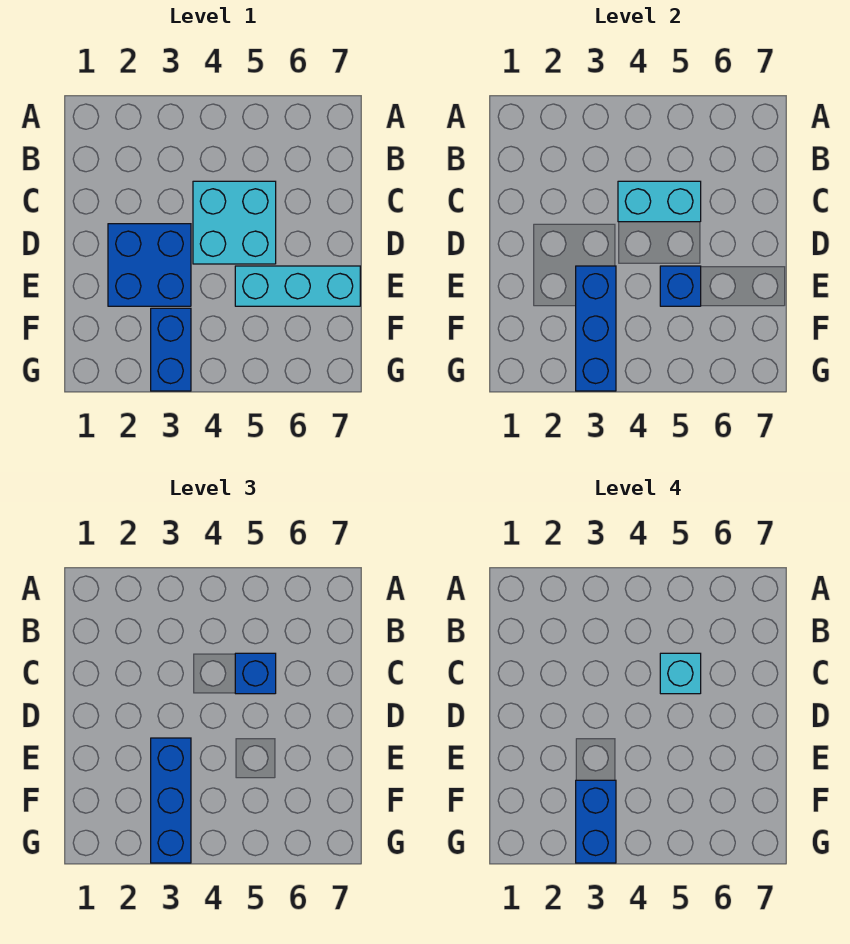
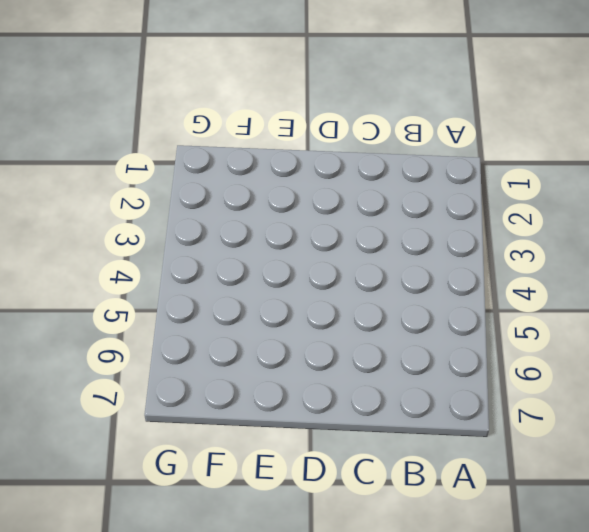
none -> cyan 2x2 brick [193,181,276,264]
none -> blue 2x2 brick [108,224,191,306]

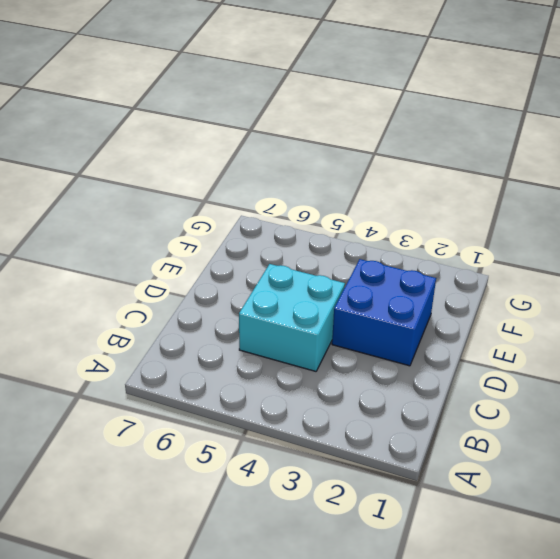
none -> cyan 1x3 brick [235,266,360,306]
none -> blue 1x2 brick [151,308,191,391]

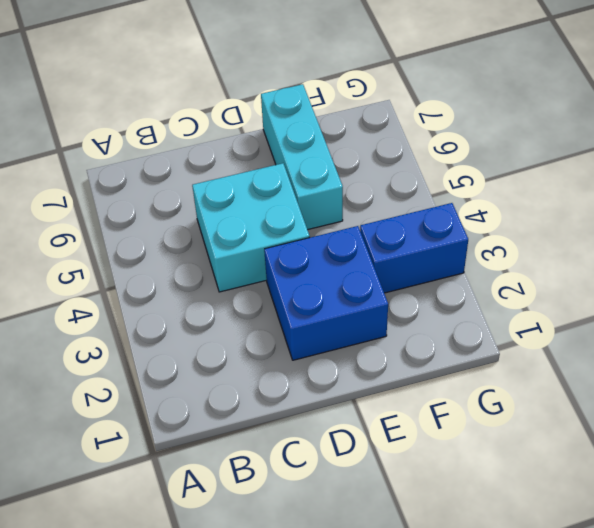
none -> cyan 1x2 brick [618,181,701,222]
none -> blue 1x3 brick [576,266,616,391]

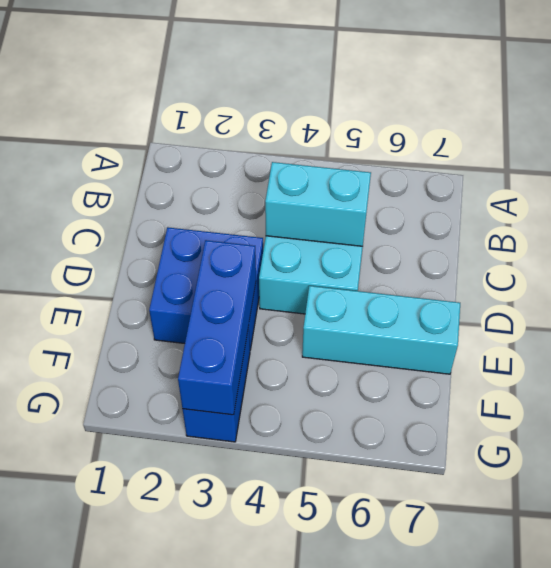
none -> blue 1x1 brick [660,266,701,306]
none -> blue 1x1 brick [235,653,276,694]

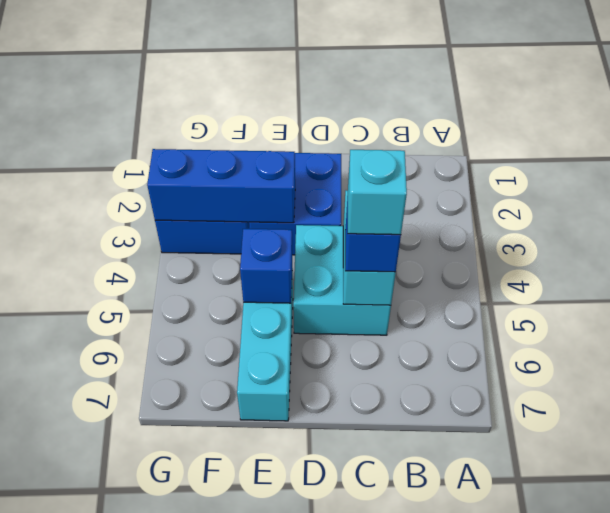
none -> blue 1x3 brick [151,738,191,863]
none -> blue 1x2 brick [576,780,616,863]

